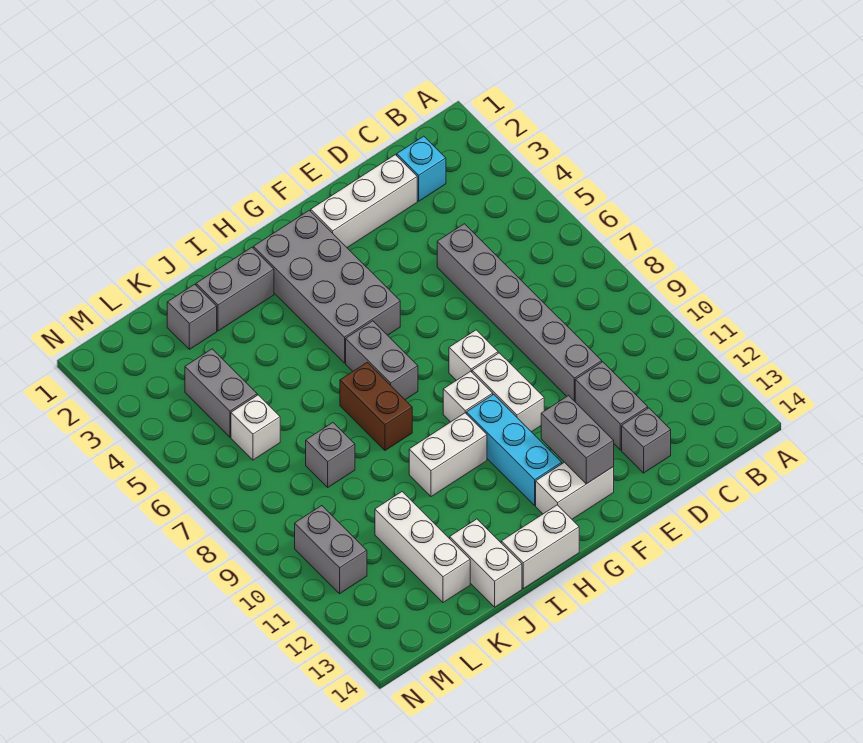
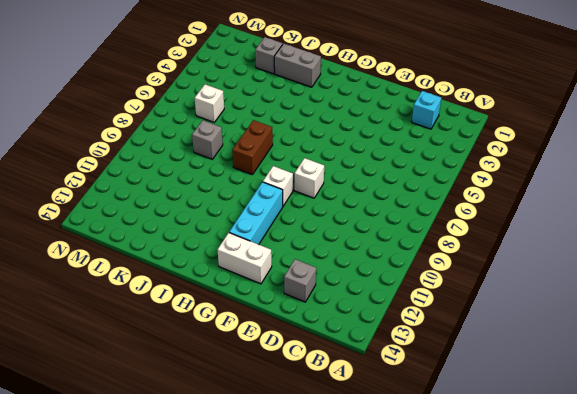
none -> white 1x3 brick [311,155,417,248]
none -> grey 1x6 brick [437,224,602,401]
none -> grey 1x2 brick [575,362,648,450]

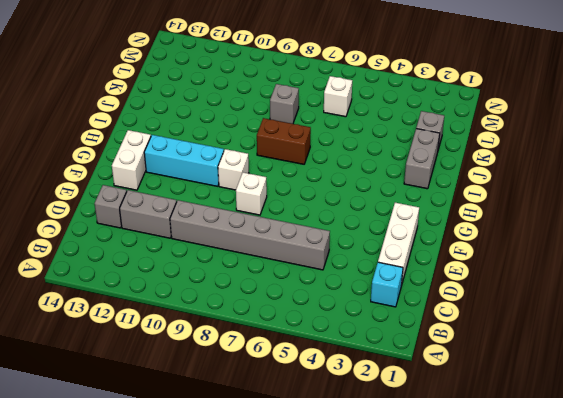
none -> white 1x2 brick [472,353,544,432]
none -> grey 2x4 brick [253,210,400,363]
none -> grey 1x2 brick [346,321,418,400]

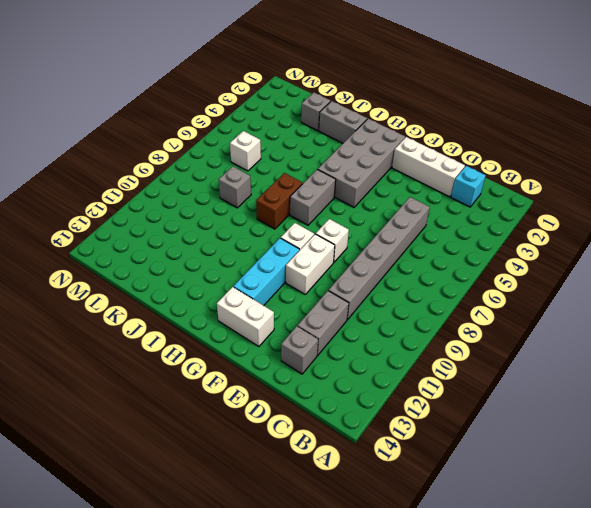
none -> white 1x2 brick [409,413,487,497]
none -> white 1x2 brick [501,505,579,589]
none -> white 1x2 brick [450,519,522,607]

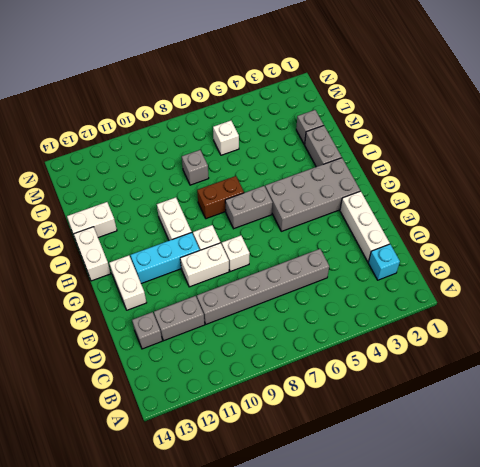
none -> white 1x3 brick [375,492,470,603]
none -> grey 1x2 brick [185,349,257,437]
none -> grey 1x2 brick [295,506,367,594]

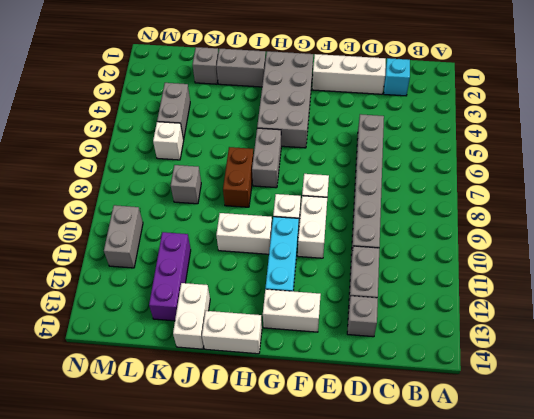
purple 1x3 brick [149,232,191,321] -> white 1x3 brick [375,492,470,603]
none -> grey 1x2 brick [541,396,614,484]

